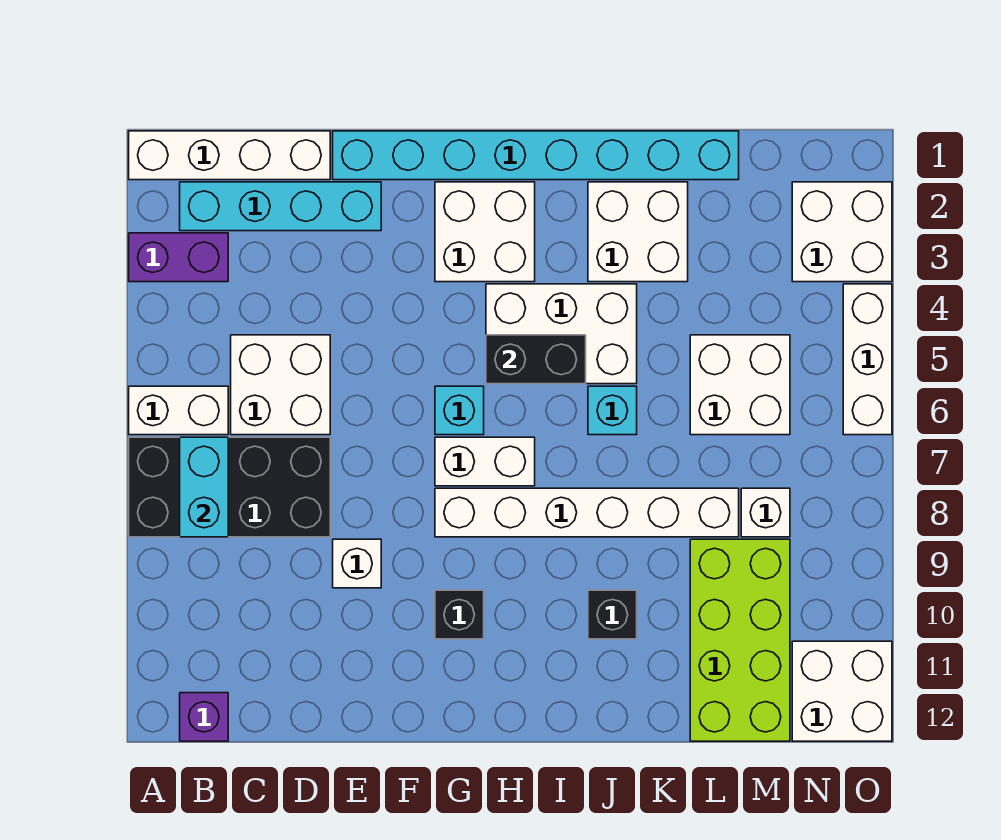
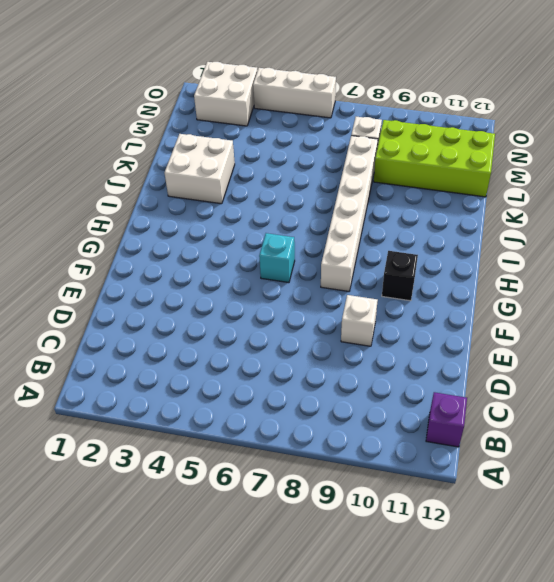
none -> white 1x4 brick [129,131,330,180]
none -> purple 1x2 brick [129,233,228,282]
none -> white 1x2 brick [129,386,228,435]

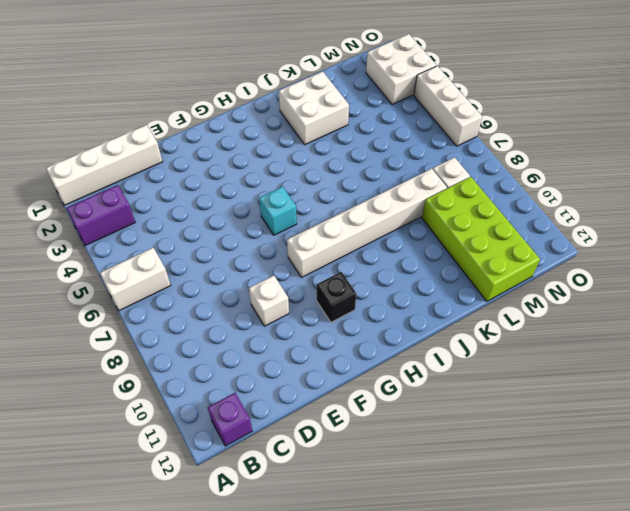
none -> black 2x4 brick [129,437,330,537]
none -> cyan 1x4 brick [180,182,381,231]
none -> white 2x2 brick [231,335,330,435]

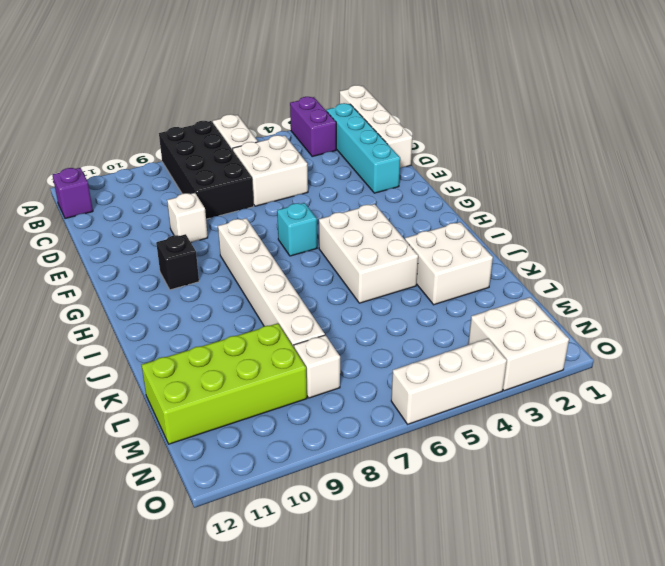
none -> cyan 1x8 brick [333,131,739,180]
none -> white 2x2 brick [435,182,535,282]
none -> white 1x2 brick [435,437,535,486]

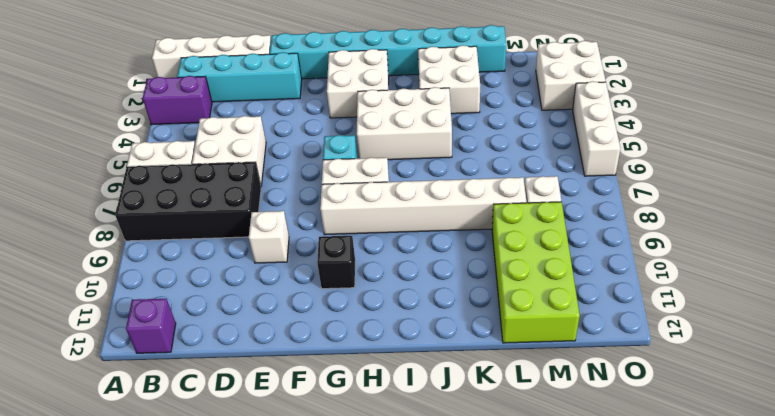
none -> cyan 1x1 brick [588,386,637,435]
none -> black 1x1 brick [588,590,637,639]
none -> white 2x2 brick [690,335,790,435]

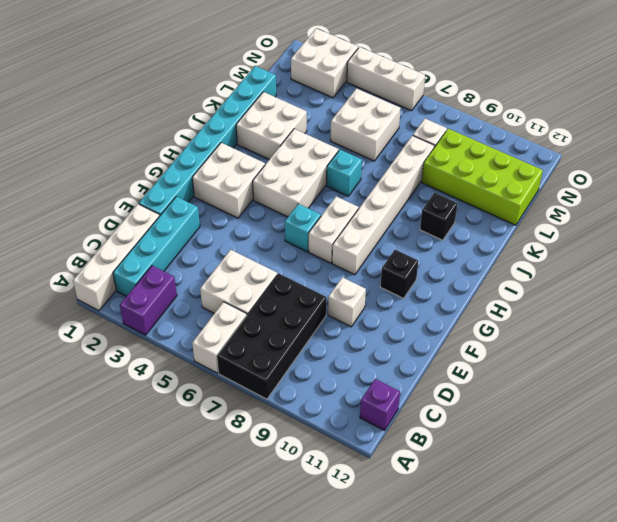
none -> white 2x2 brick [792,641,892,741]
none -> cyan 1x2 brick [180,437,228,537]
none -> black 1x2 brick [486,335,586,384]

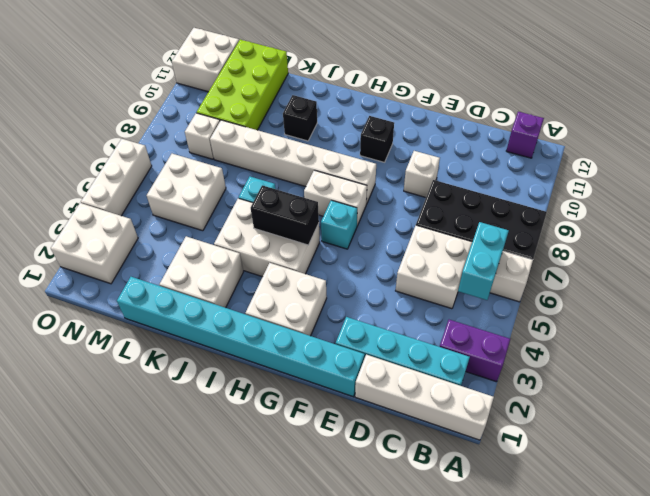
cyan 1x2 brick [458,222,509,300] -> cyan 1x2 brick moved to [180,437,228,537]

